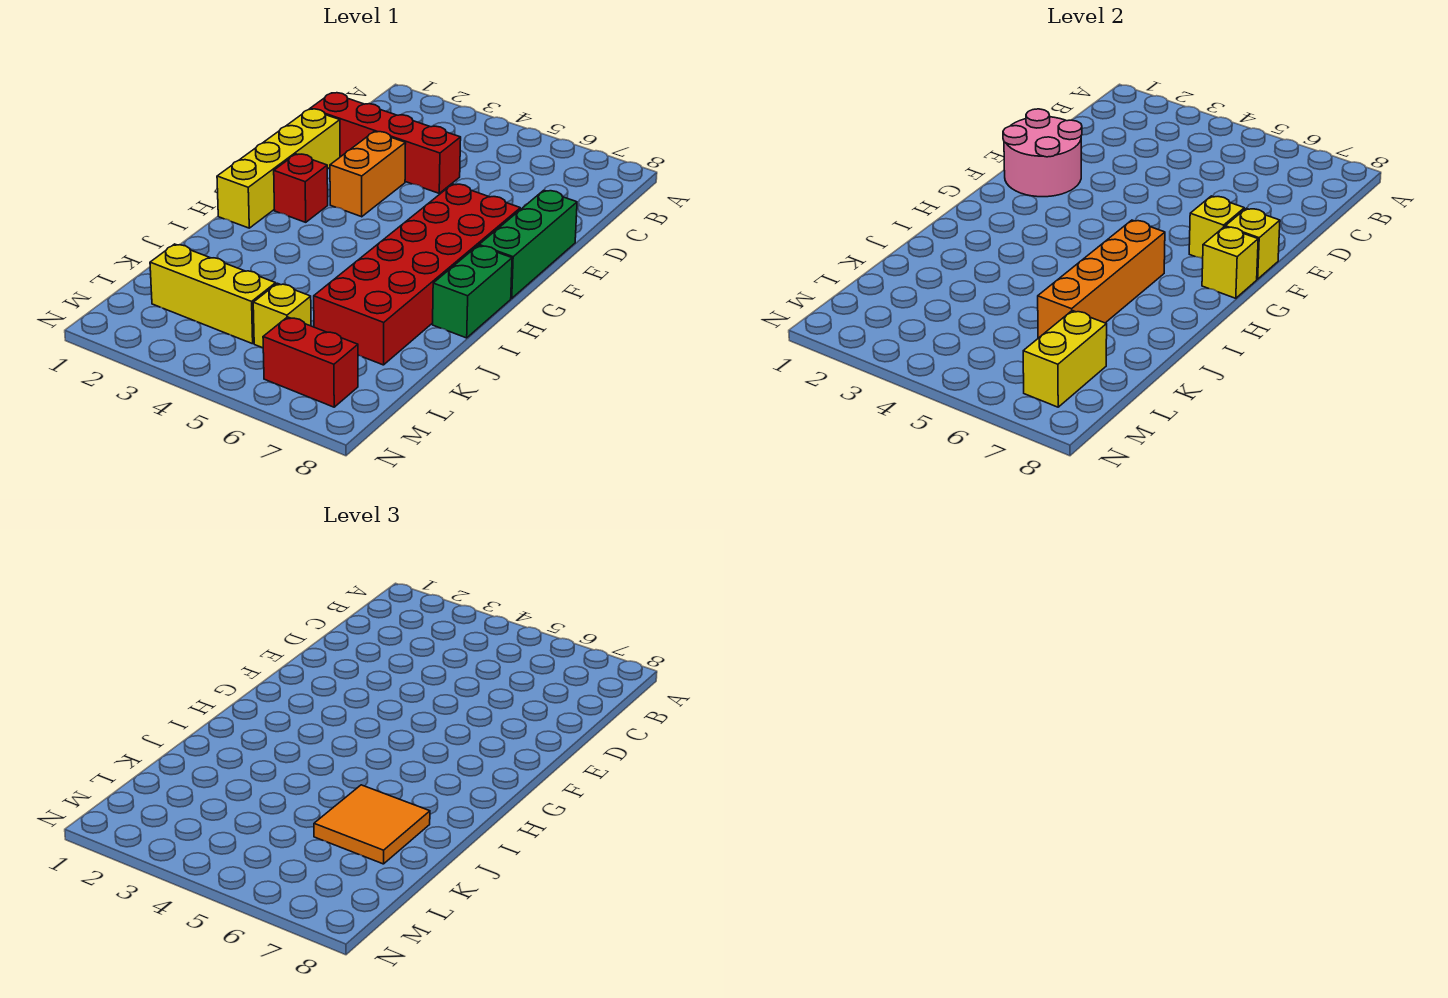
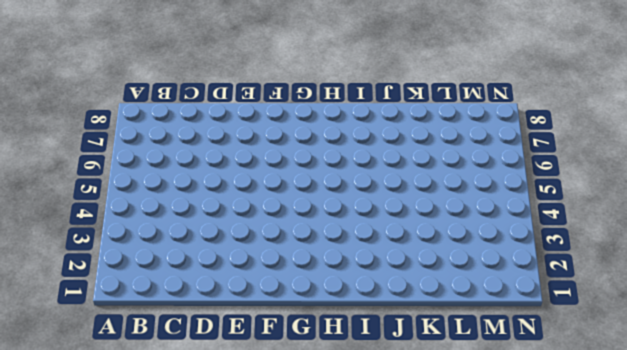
none -> red 1x4 brick [310,93,461,193]
none -> yellow 1x4 brick [217,109,340,228]
none -> orange 1x2 brick [330,132,406,217]

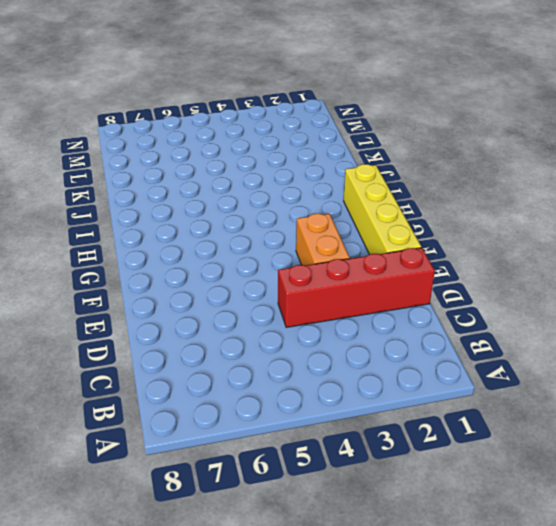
none -> green 1x3 brick [479,190,577,298]
none -> red 2x6 brick [314,184,520,365]
none -> red 1x1 brick [274,154,328,222]

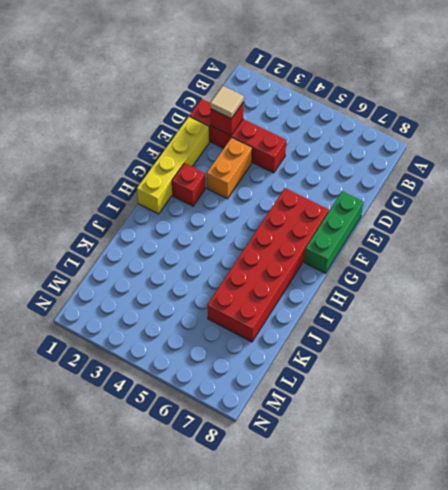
red 1x1 brick [211,103,243,135] -> none
tan 1x1 tile [210,86,244,118] -> none
none -> green 1x2 brick [433,246,512,338]
none -> yellow 1x3 brick [150,244,276,344]
none -> yellow 1x1 brick [253,283,311,348]

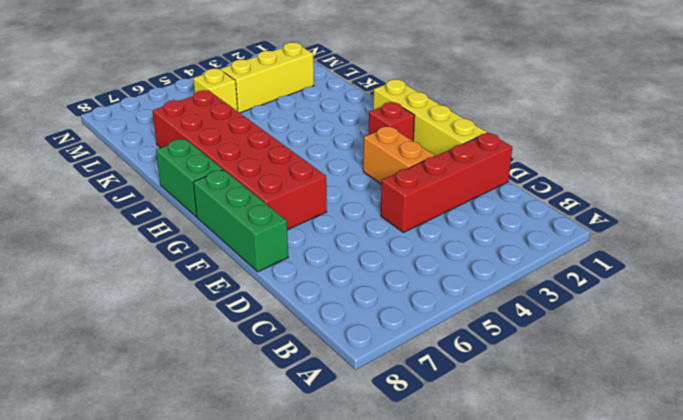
none -> red 1x2 brick [263,317,358,407]
none -> pink 2x2 round brick [1003,109,1082,197]
none -> yellow 1x1 brick [1189,196,1244,259]

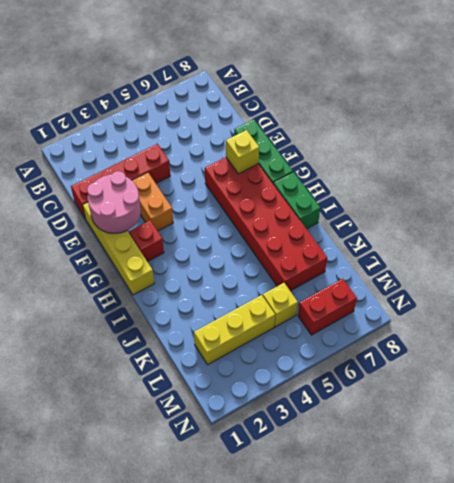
none -> yellow 1x1 brick [1225,208,1280,279]
none -> yellow 1x1 brick [1202,227,1258,298]
none -> orange 1x4 brick [1038,220,1165,338]

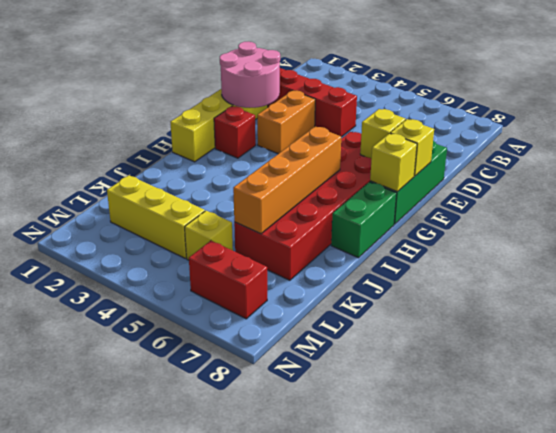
none -> yellow 1x2 brick [1023,311,1107,407]
none -> orange 2x2 tile [314,785,430,864]

